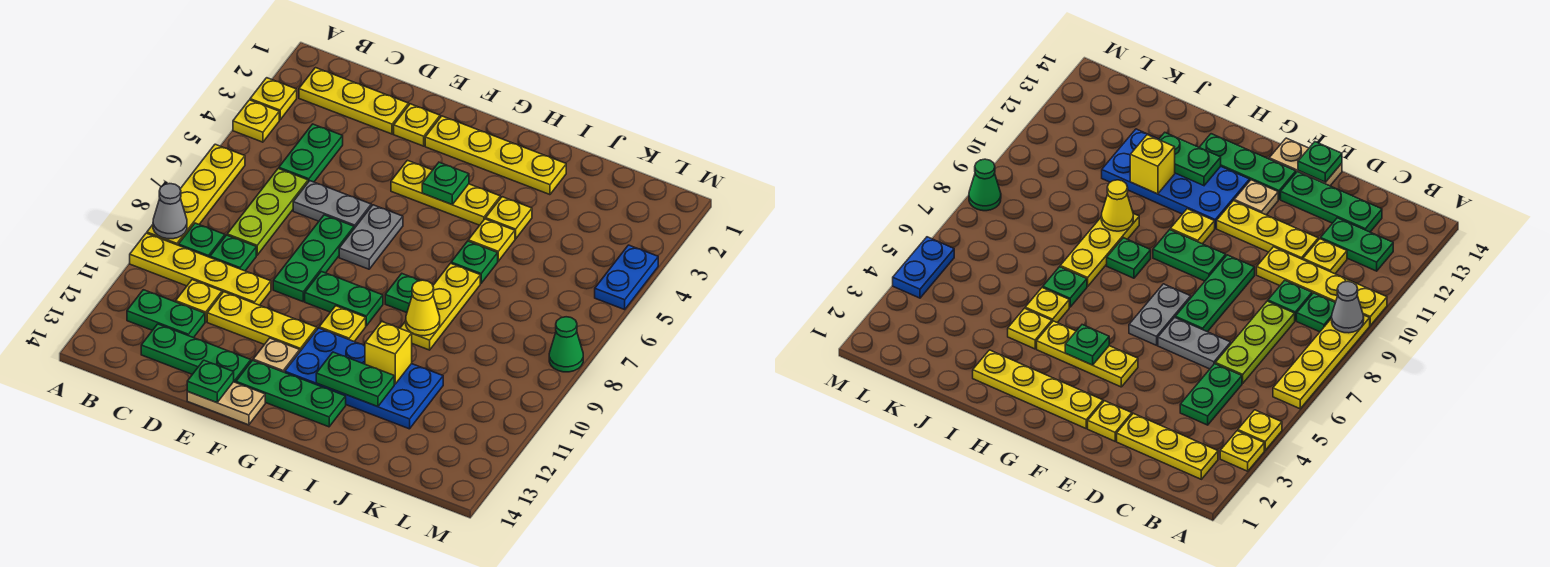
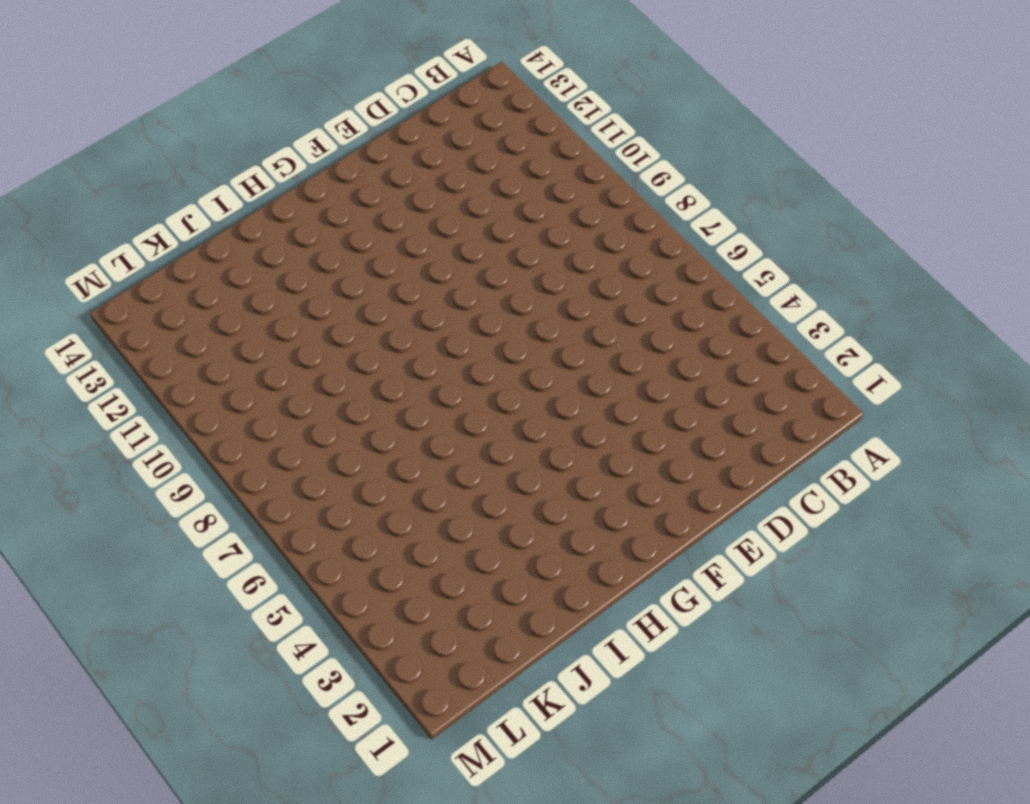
none -> yellow 1x1 plate [250,78,297,120]
none -> yellow 1x1 plate [233,100,279,142]
none -> yellow 1x4 plate [147,144,245,245]
none -> yellow 1x4 plate [130,233,271,305]

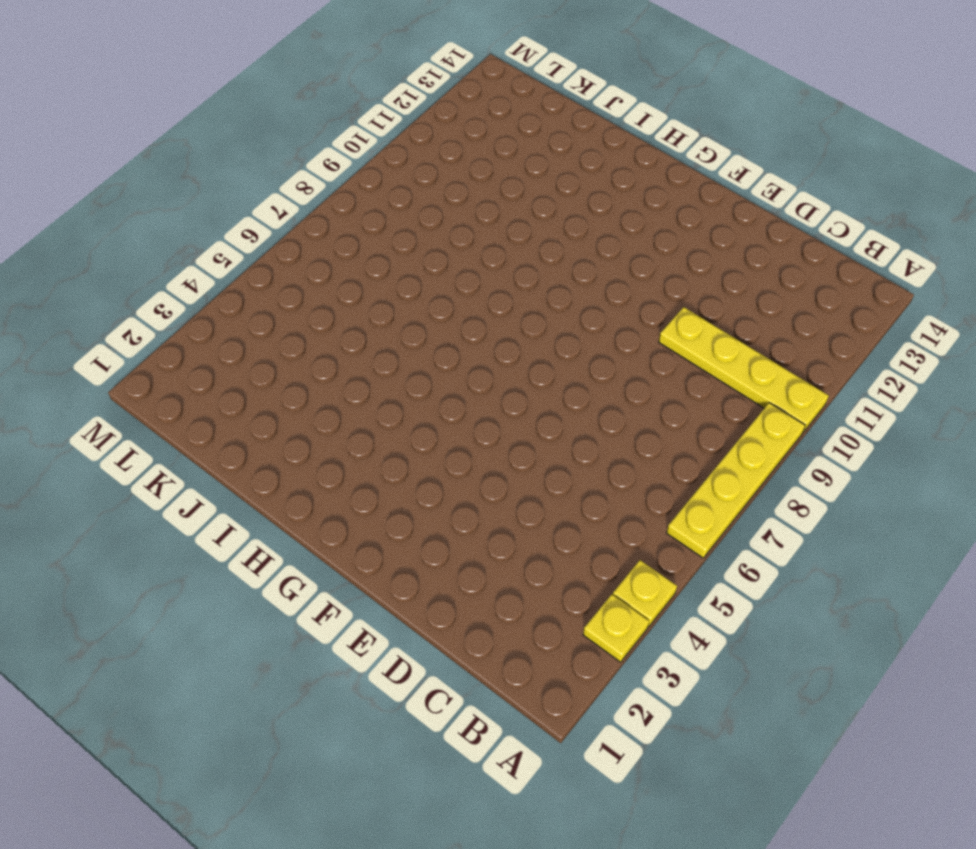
none -> yellow 1x3 plate [299,68,409,134]
none -> green 1x1 plate [178,223,225,257]
none -> green 1x2 plate [127,290,205,338]
none -> green 1x2 plate [279,124,343,182]

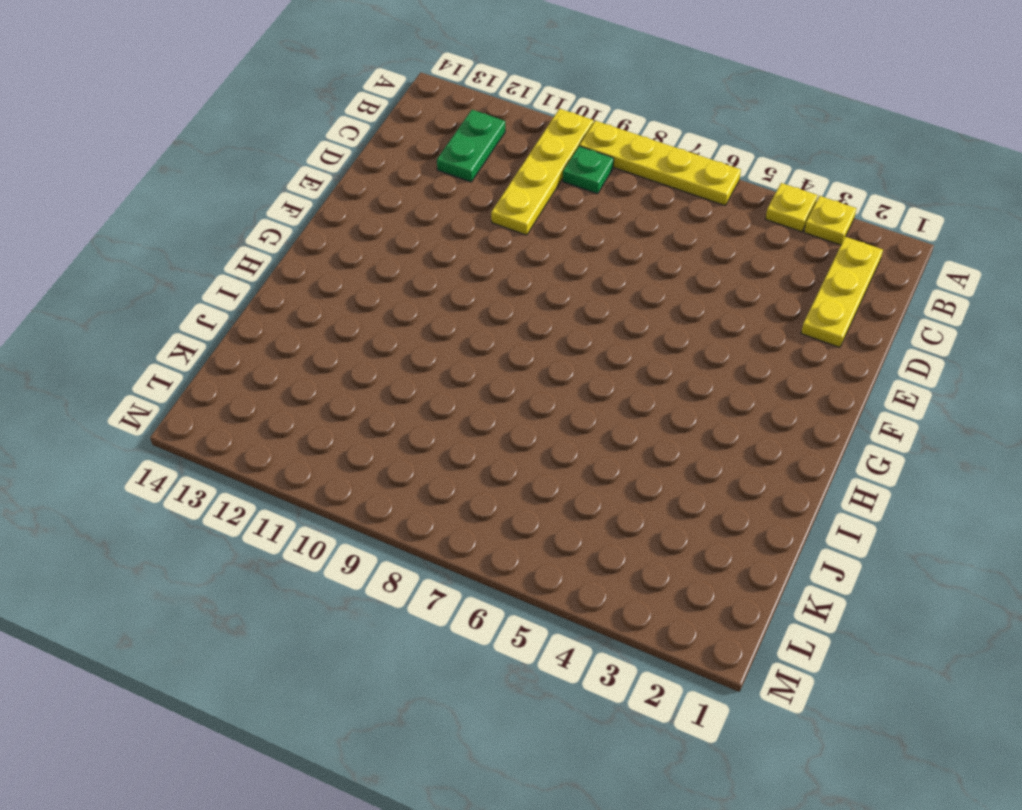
none -> green 1x2 plate [279,124,343,182]
none -> lime 1x3 plate [227,169,308,255]
none -> green 1x1 plate [210,235,256,271]
none -> yellow 1x1 plate [176,280,222,322]

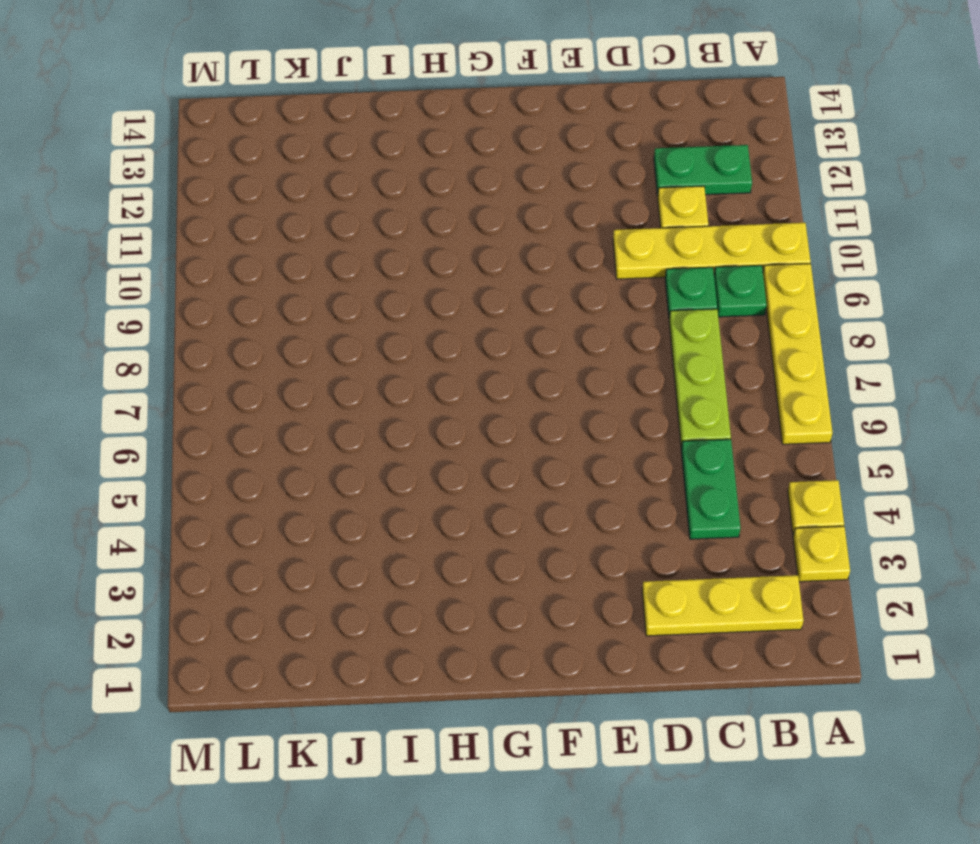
none -> green 1x3 plate [141,324,251,383]
none -> grey 1x2 plate [293,181,371,228]
none -> yellow 1x3 plate [207,292,317,351]
none -> yellow 1x1 plate [394,104,440,146]

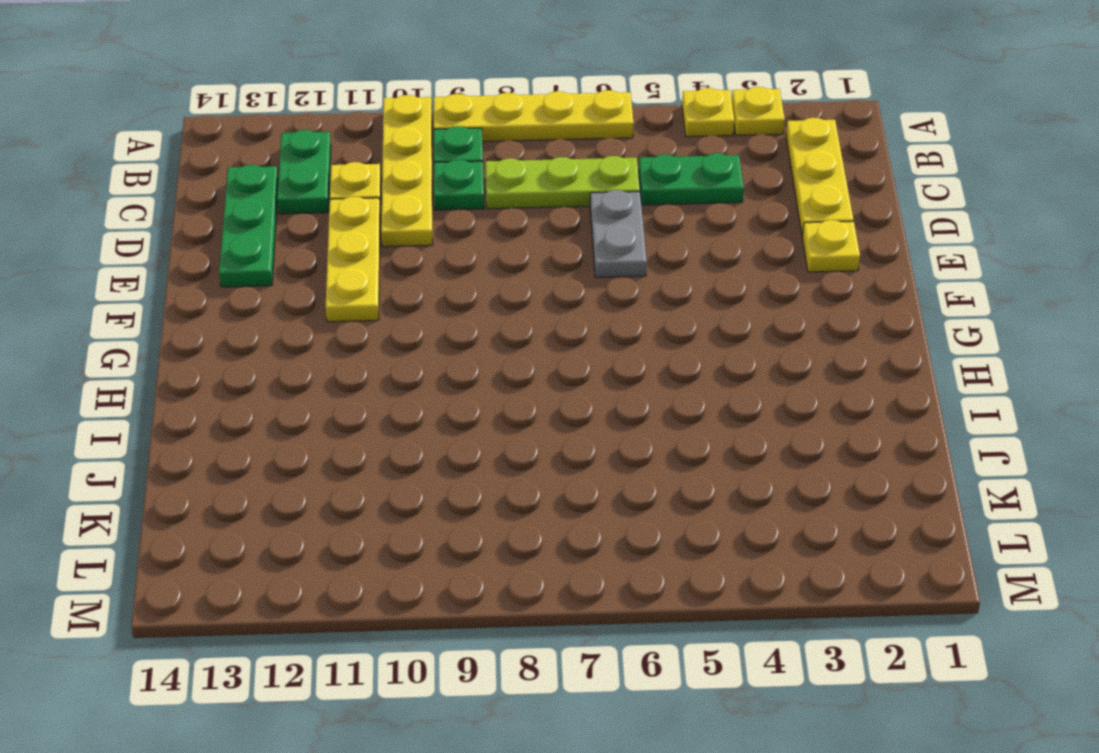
none -> green 1x3 plate [273,215,354,302]
none -> tan 1x2 plate [187,382,265,425]
none -> yellow 1x4 plate [425,116,566,195]
none -> yellow 1x3 plate [391,160,500,225]

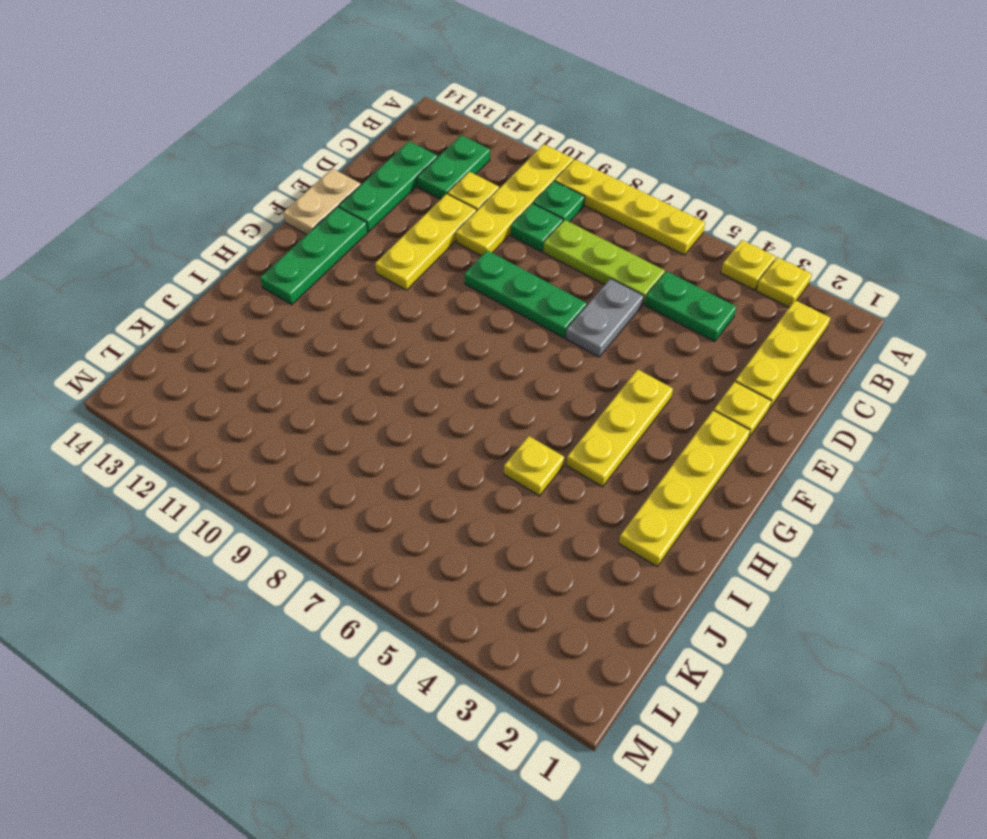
none -> grey 1x2 plate [339,205,403,269]
none -> green 1x2 plate [305,271,383,326]
none -> tan 1x1 plate [253,338,300,372]
none -> yellow 1x1 plate [319,306,366,341]

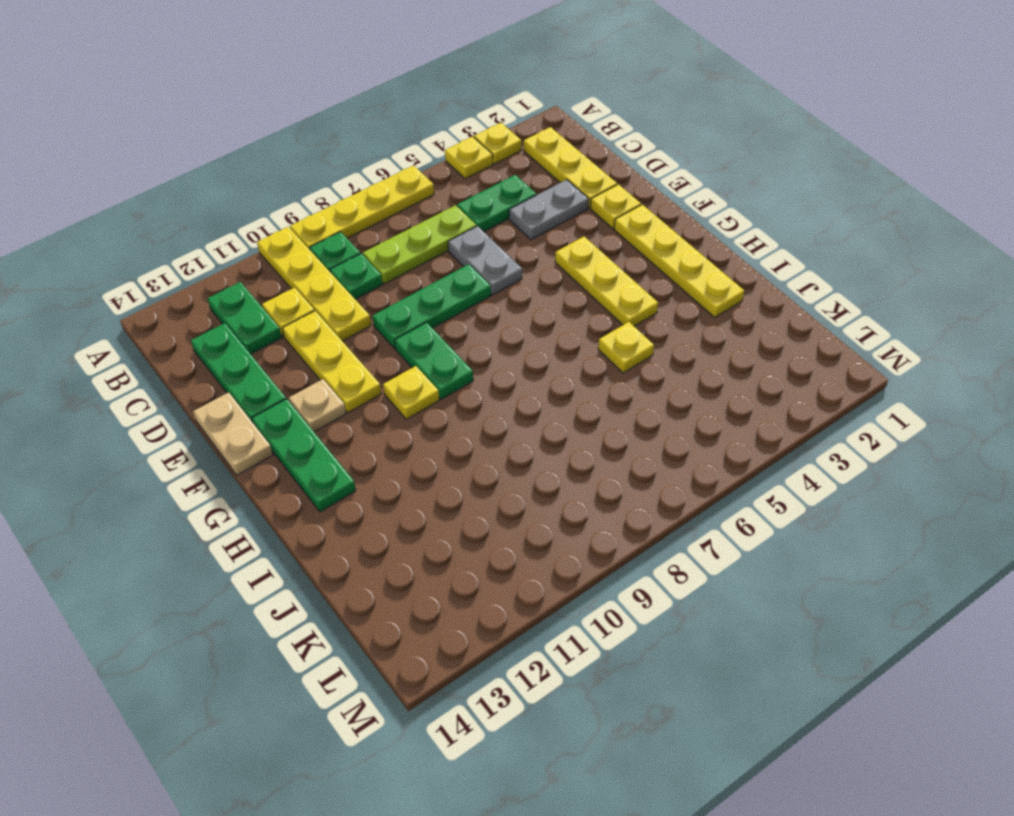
grey 1x2 plate [509,180,589,240] -> grey 1x2 plate moved to [339,205,403,269]
none -> blue 2x4 plate [285,328,443,429]
none -> green 1x1 plate [385,274,420,313]
none -> yellow 1x1 plate [486,197,532,239]
none -> green 1x1 plate [451,241,498,283]

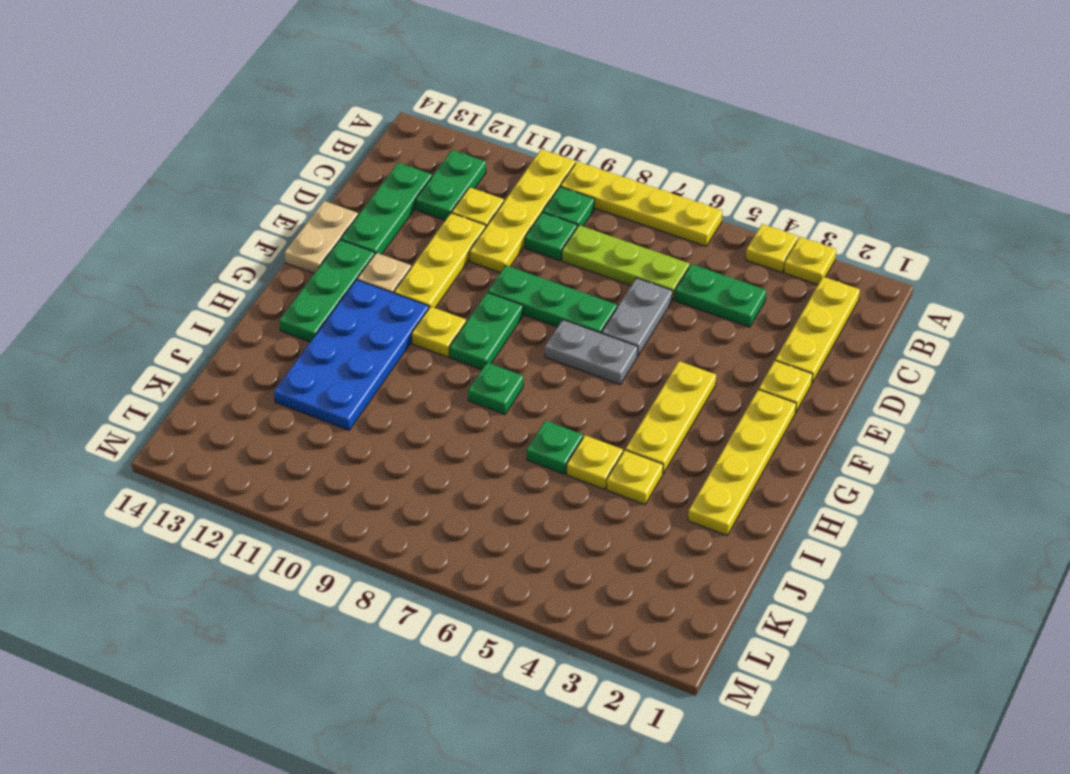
none -> yellow 1x3 plate [400,263,480,350]
none -> blue 1x2 plate [595,245,658,310]
none -> green 1x1 cone [549,317,583,372]
none -> grey 1x1 cone [153,184,187,239]

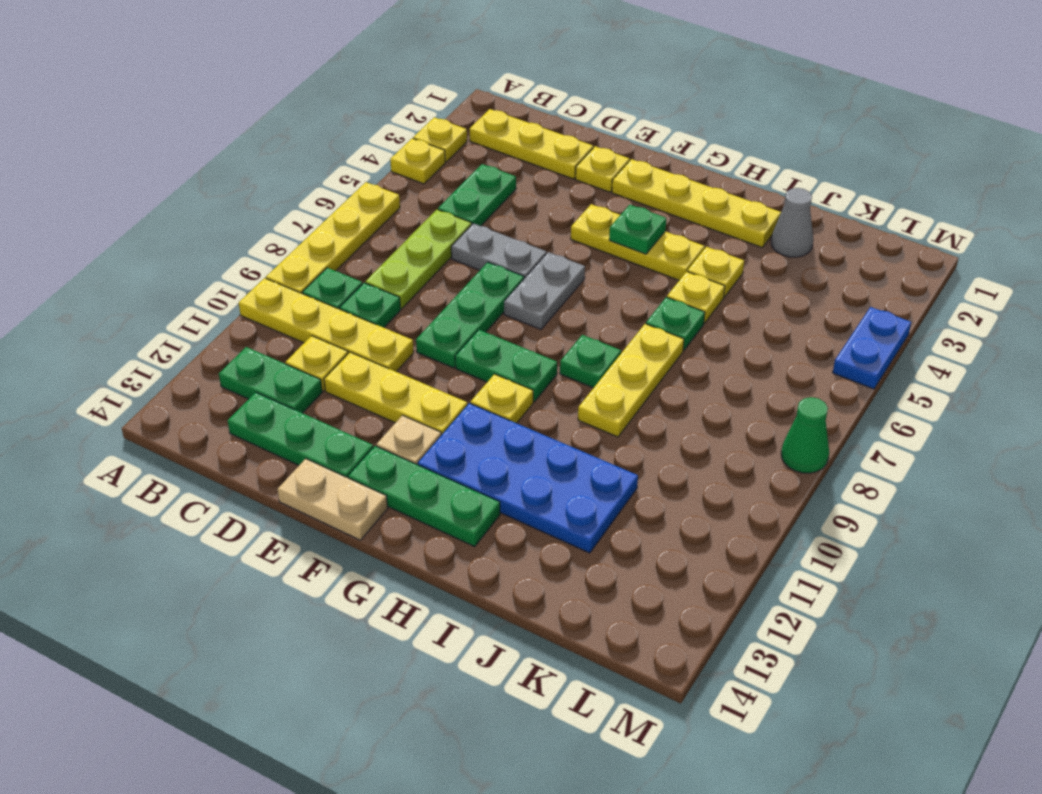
grey 1x1 cone [771,188,813,257] -> grey 1x1 cone moved to [153,184,187,239]
none -> green 1x1 plate [187,360,234,403]
none -> green 1x2 plate [316,352,394,407]
none -> yellow 1x1 cone [406,280,440,336]
none -> yellow 1x1 brick [365,322,412,384]

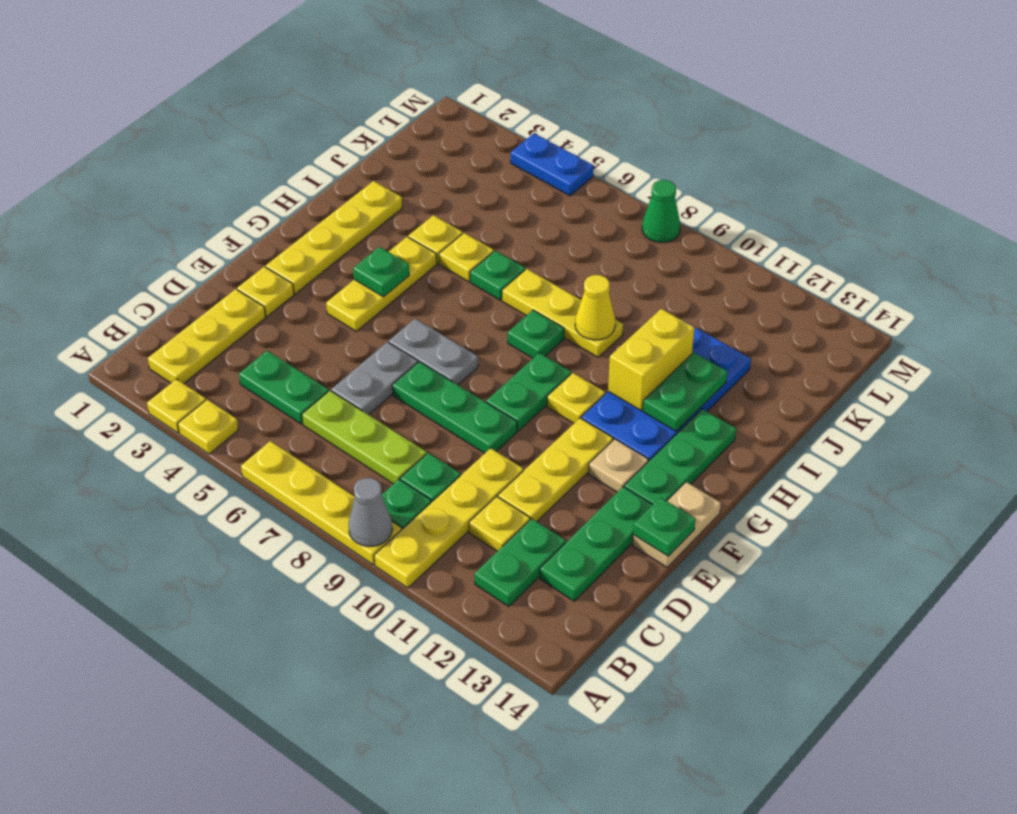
yellow 1x2 brick [608,309,694,410] -> yellow 1x1 brick [365,322,412,384]

